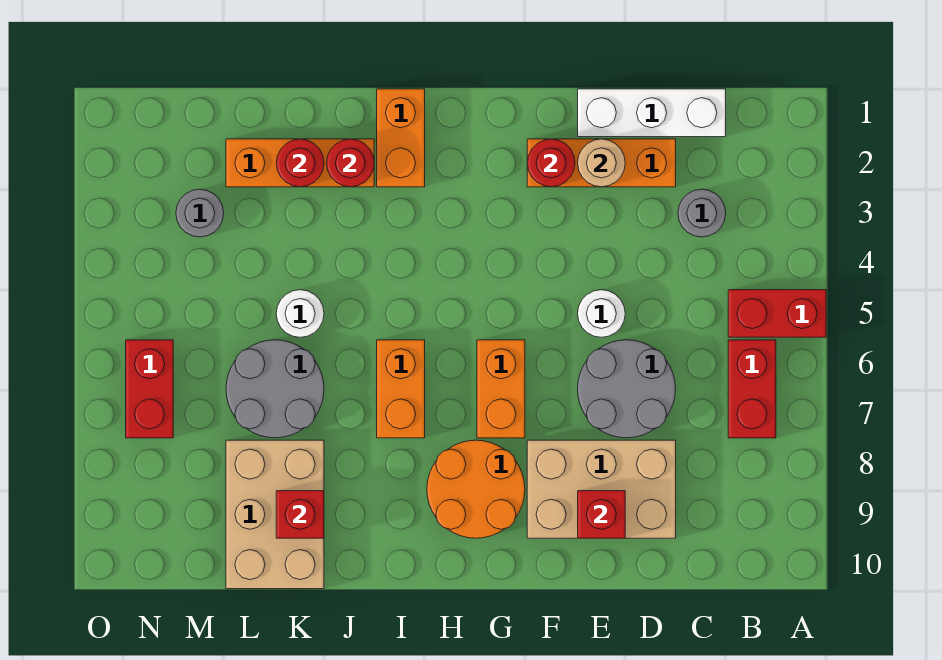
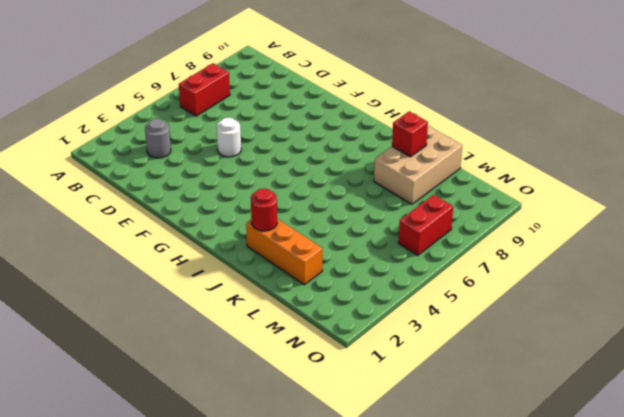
none -> red 1x2 brick [728,290,826,337]
none -> white 1x3 brick [578,89,726,137]
none -> orange 1x3 brick [527,139,676,187]

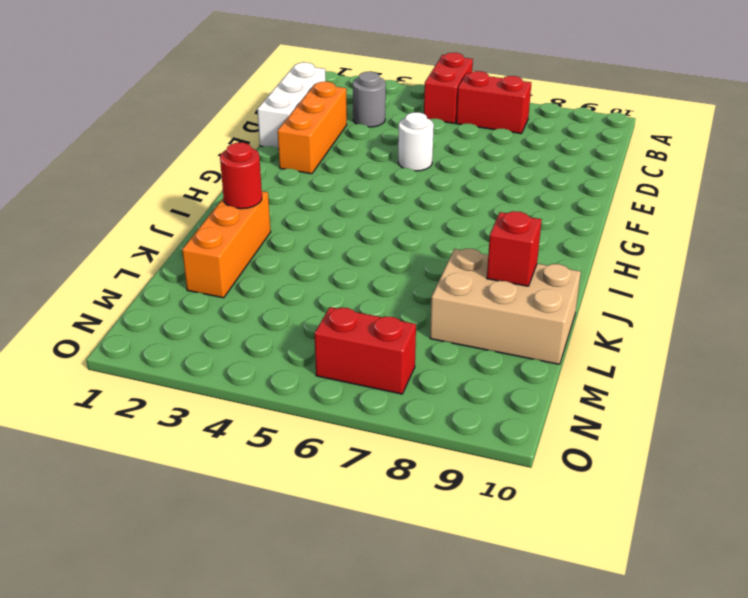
none -> grey 2x2 round brick [578,340,676,438]
none -> tan 2x3 brick [527,440,676,538]
none -> orange 1x2 brick [477,340,525,438]

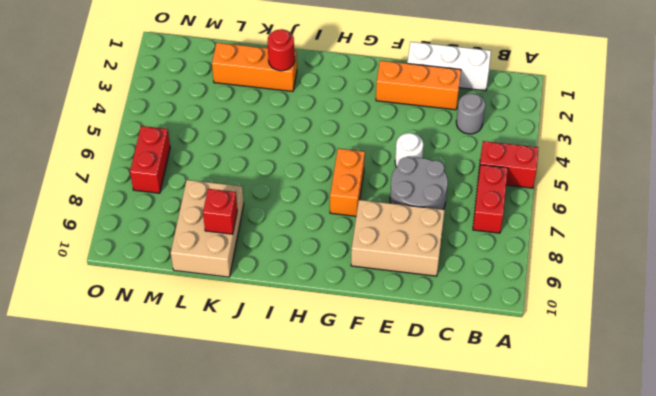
none -> orange 2x2 round brick [427,440,525,538]
none -> orange 1x2 brick [377,89,425,187]
none -> orange 1x2 brick [377,340,425,438]

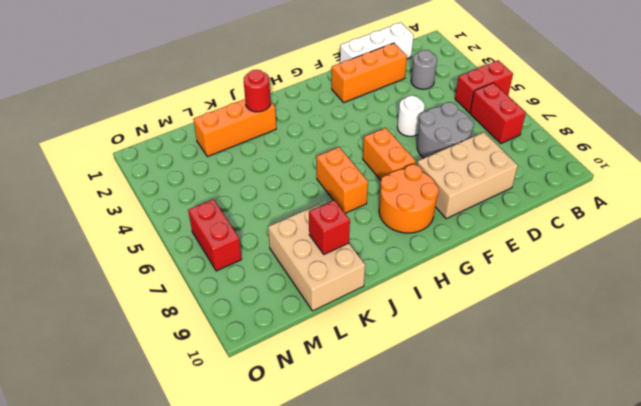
none -> orange 1x2 brick [377,89,425,187]
none -> white 1x1 round brick [276,290,324,337]
none -> grey 2x2 round brick [226,340,324,438]

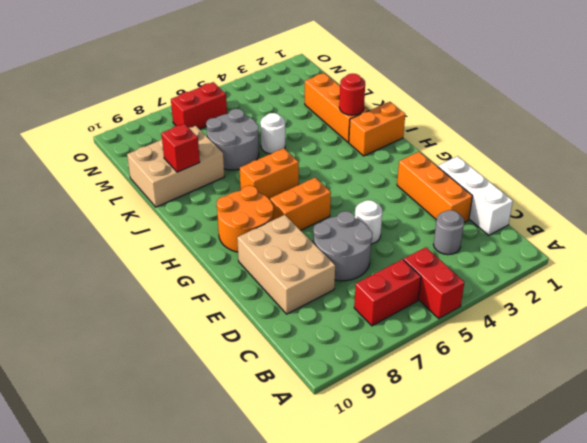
none -> grey 1x1 round brick [176,189,224,237]
none -> tan 1x1 round brick [578,139,625,187]
none -> red 1x1 brick [578,491,625,538]

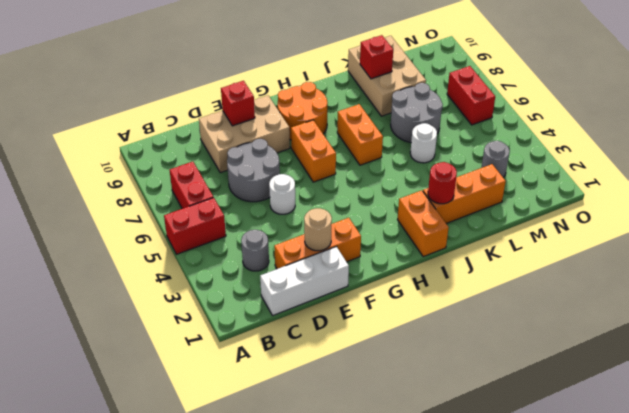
none -> red 1x1 round brick [527,139,575,187]
none -> red 1x1 round brick [276,139,324,187]

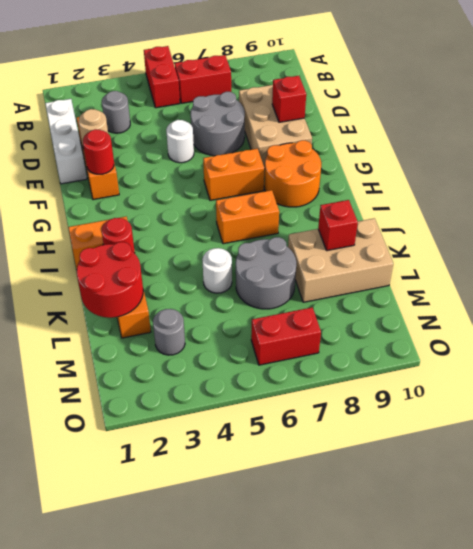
red 2x2 round brick [77,242,143,318] -> red 1x1 round brick [276,139,324,187]

